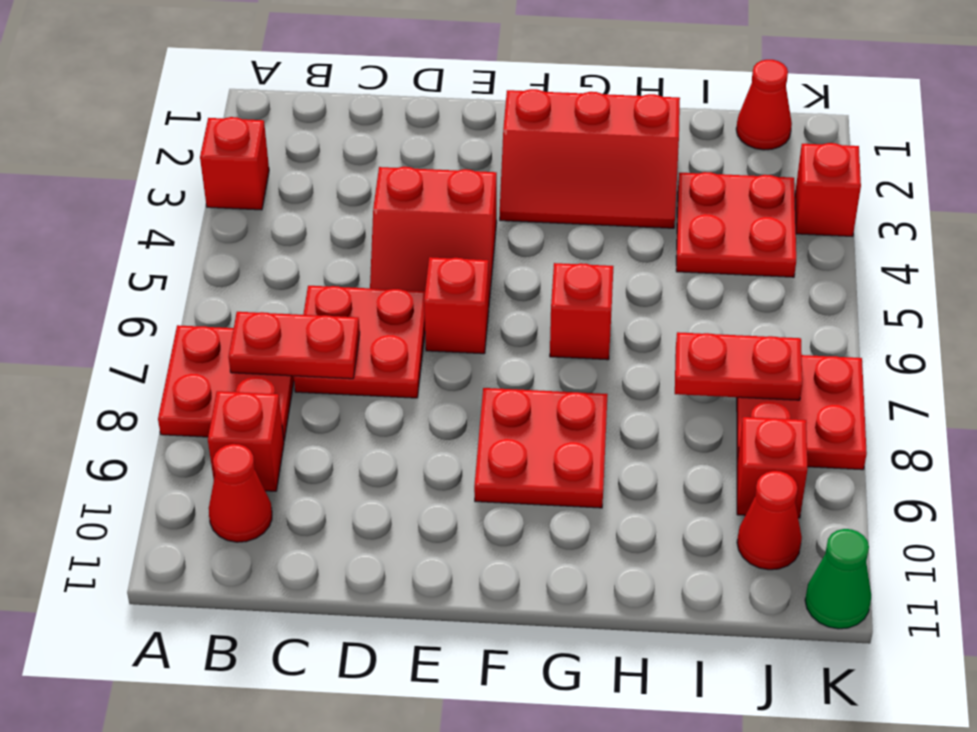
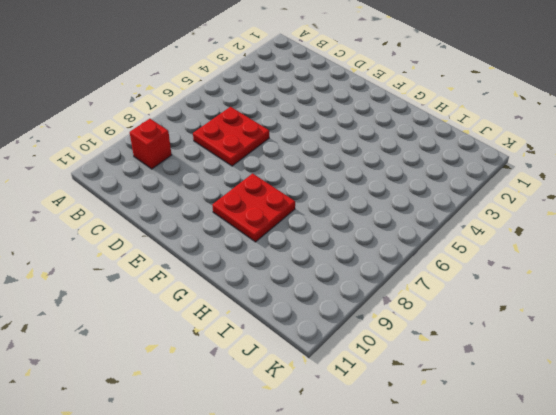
none -> red 1x1 brick [200,117,269,210]
none -> red 2x2 plate [158,325,294,440]
none -> red 1x1 cone [209,444,272,542]

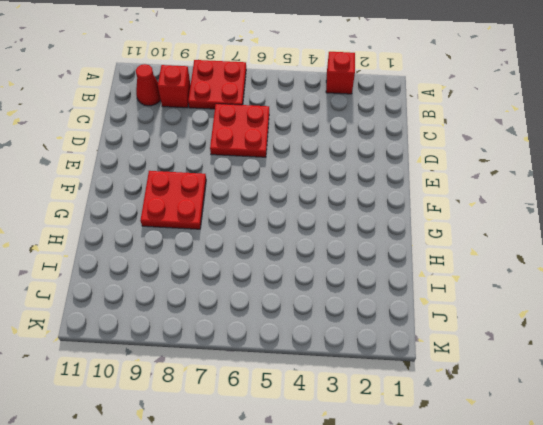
none -> red 2x2 slope [370,167,497,301]
none -> red 1x1 brick [424,257,489,354]
none -> red 2x3 slope [500,89,680,228]

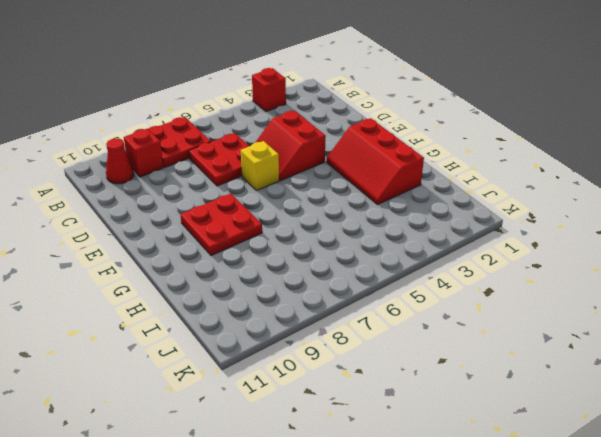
yellow 1x1 brick [241,141,279,191] -> red 1x1 brick [424,257,489,354]
none -> red 1x1 brick [550,263,614,360]
none -> red 2x2 plate [676,172,796,277]
none -> red 1x1 cone [736,60,792,150]

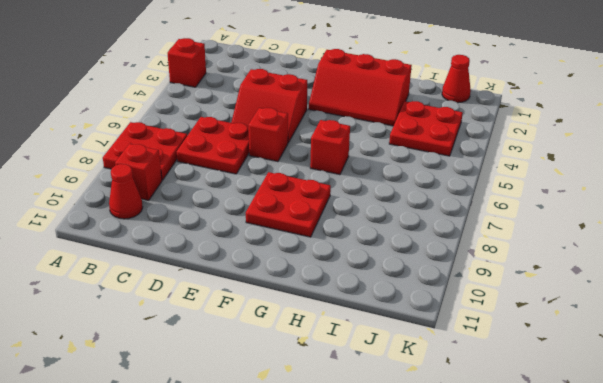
none -> red 2x2 plate [737,355,867,470]
none -> red 1x1 brick [737,417,808,518]
none -> red 1x1 cone [737,471,802,570]

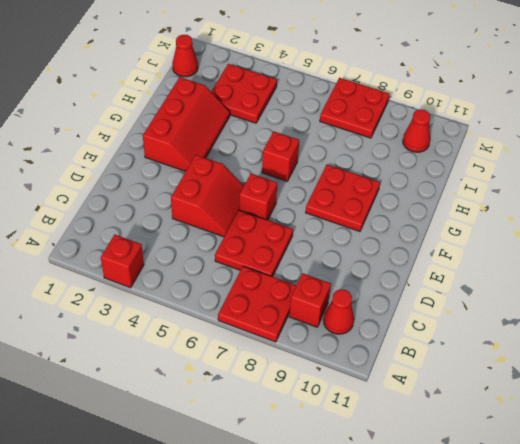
none -> red 1x1 brick [737,417,808,518]
none -> red 1x1 brick [795,143,861,236]
none -> green 1x1 cone [805,529,871,629]

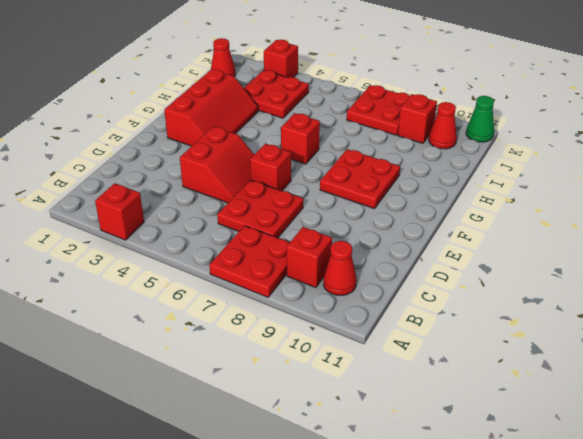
none -> red 1x2 plate [229,312,360,379]
none -> red 1x2 plate [675,332,802,400]

